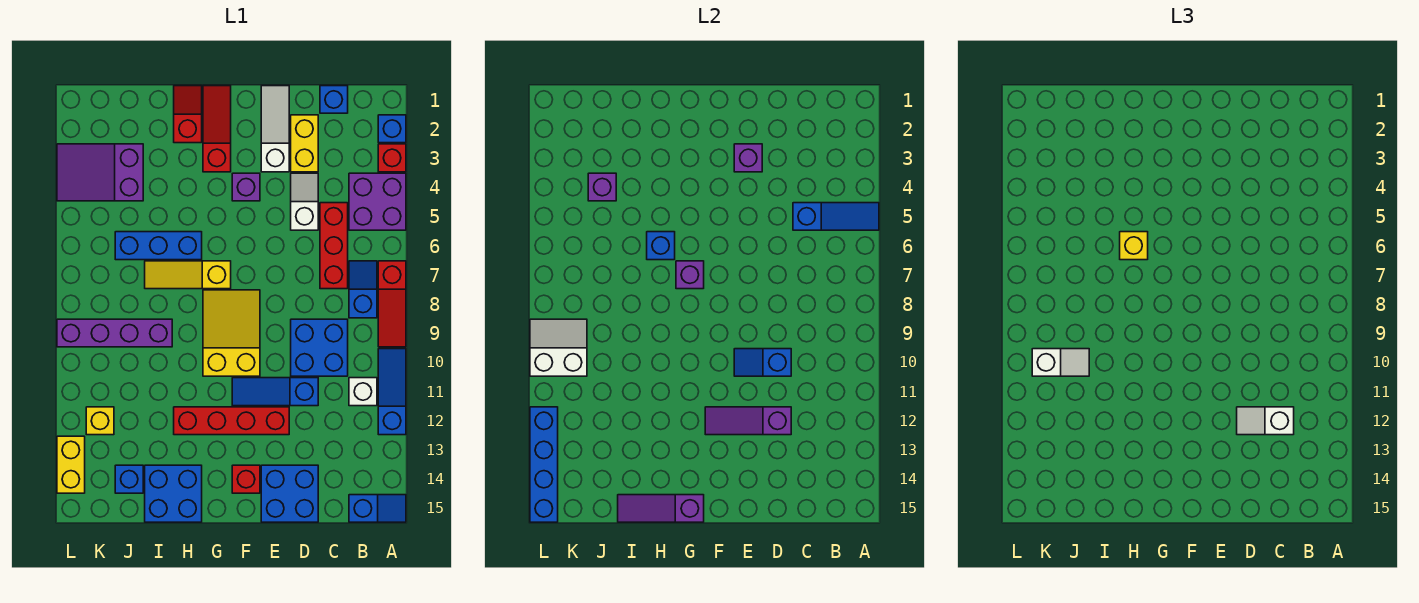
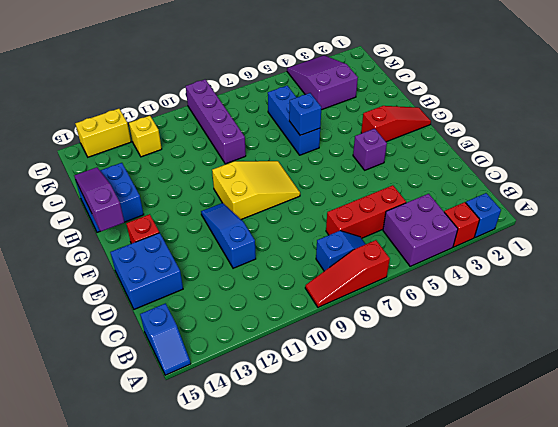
none -> blue 1x3 slope [378,349,406,435]
none -> white 1x1 brick [349,378,377,406]
none -> blue 1x1 brick [320,86,348,113]
none -> blue 2x2 brick [291,319,348,376]

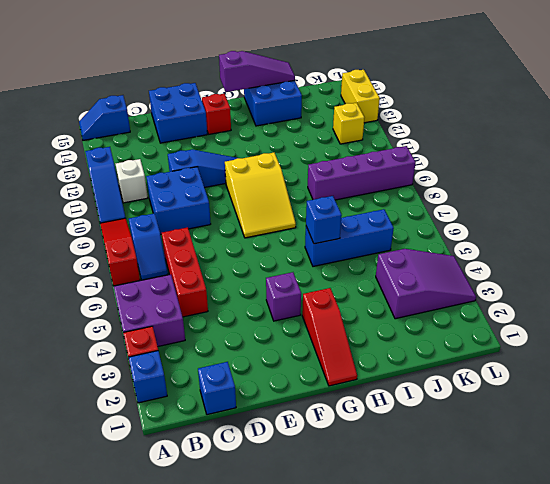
none -> yellow 1x2 brick [291,115,318,172]
none -> white 1x2 slope [291,173,318,230]
none -> white 1x3 slope [261,86,289,172]
none -> red 1x4 brick [174,407,289,435]

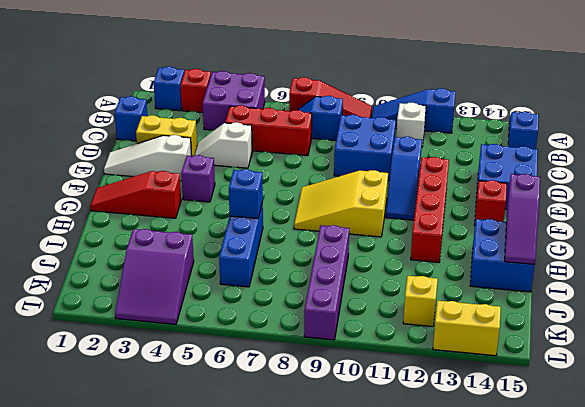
none -> yellow 1x3 slope [145,261,231,289]
none -> red 1x2 slope [174,86,202,143]
none -> blue 1x1 brick [115,465,143,493]
none -> blue 1x3 slope [793,203,879,230]

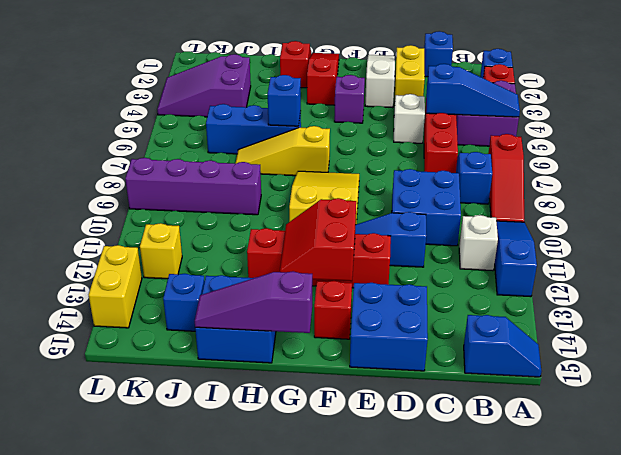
red 2x2 slope [280,198,356,281] -> purple 1x3 slope [705,407,791,435]
none -> blue 1x2 slope [734,349,791,376]
none -> purple 1x1 brick [734,144,762,172]
none -> purple 1x1 brick [676,261,704,289]
none -> purple 1x1 brick [588,173,616,201]

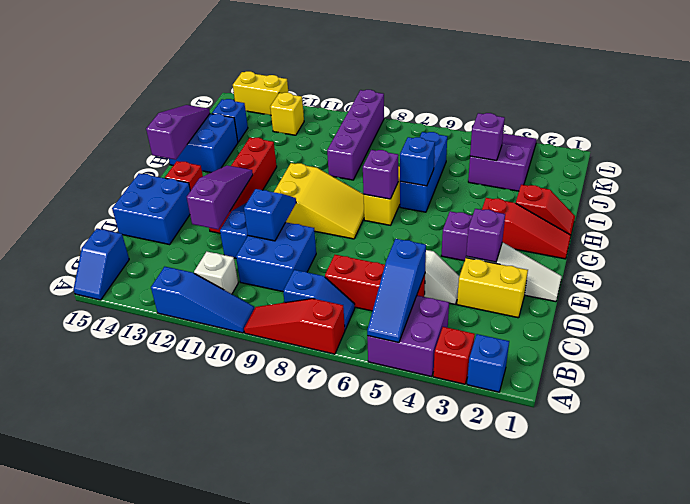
none -> blue 1x1 brick [320,86,348,113]
none -> white 2x2 slope [530,319,587,376]
none -> blue 1x4 brick [530,407,558,522]
none -> white 1x2 slope [1237,407,1294,435]

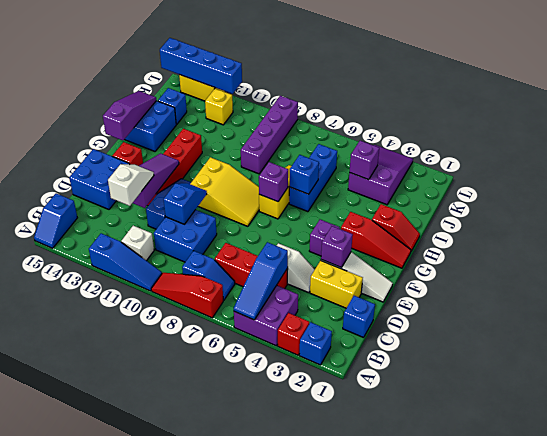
none -> white 2x2 slope [530,319,587,376]
none -> yellow 1x1 brick [1120,232,1148,260]
none -> white 1x2 slope [1032,349,1089,376]

